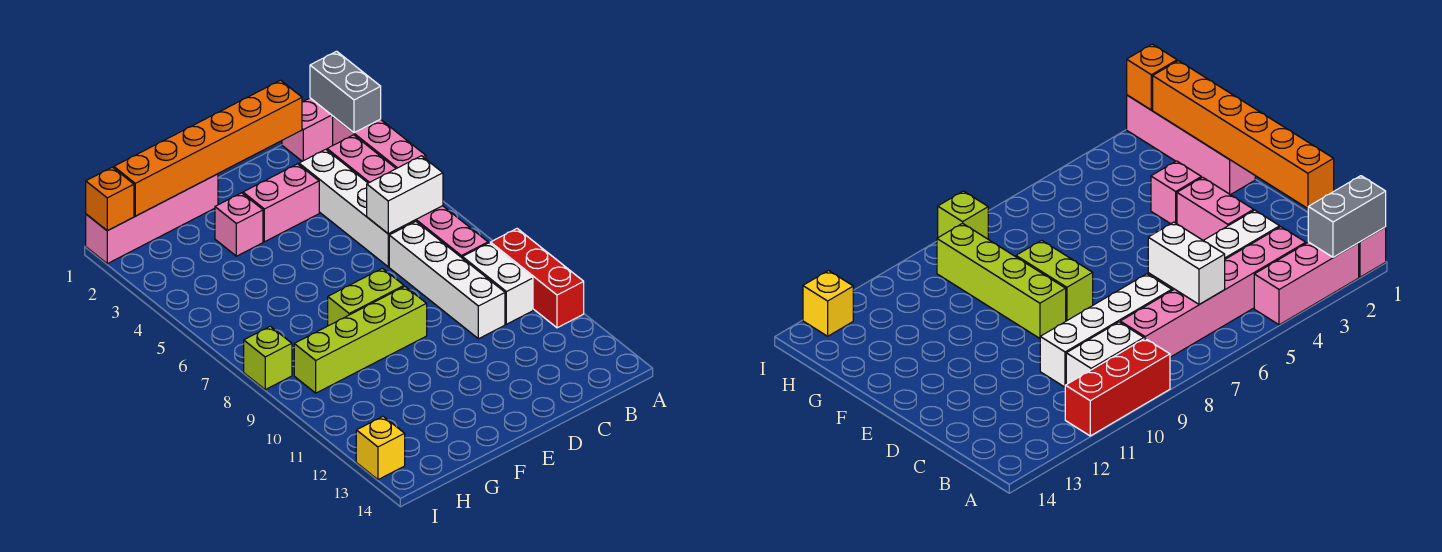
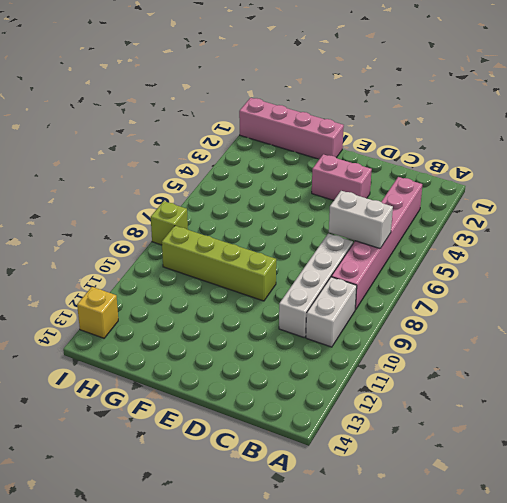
none -> pink 1x2 brick [282,98,333,161]
none -> pink 1x3 brick [333,117,426,169]
none -> red 1x3 brick [490,229,584,328]

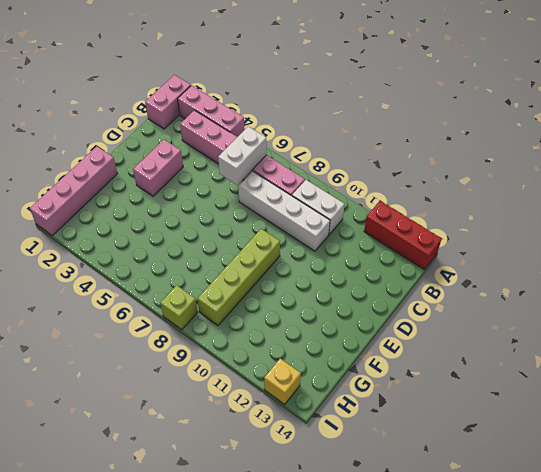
red 1x3 brick [364,201,442,270] -> red 1x3 brick moved to [490,229,584,328]
none -> white 1x4 brick [299,149,415,267]
none -> lime 1x2 brick [328,268,404,326]
none -> pink 1x1 brick [215,193,263,256]

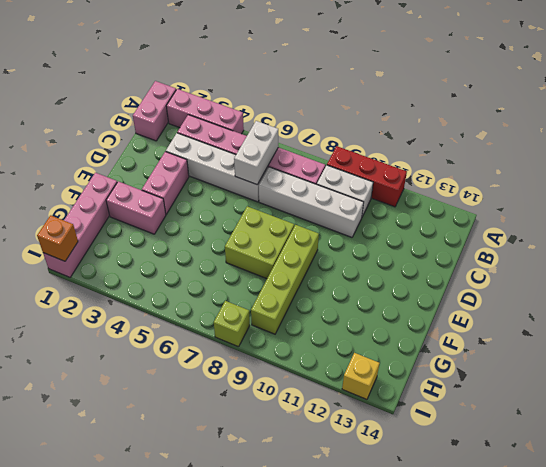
lime 2x2 brick [225,206,294,279] -> lime 1x2 brick [328,268,404,326]
pink 1x2 brick [106,181,166,234] -> pink 1x1 brick [215,193,263,256]
none -> grey 1x2 brick [310,51,381,133]
none -> orange 1x6 brick [114,80,302,216]

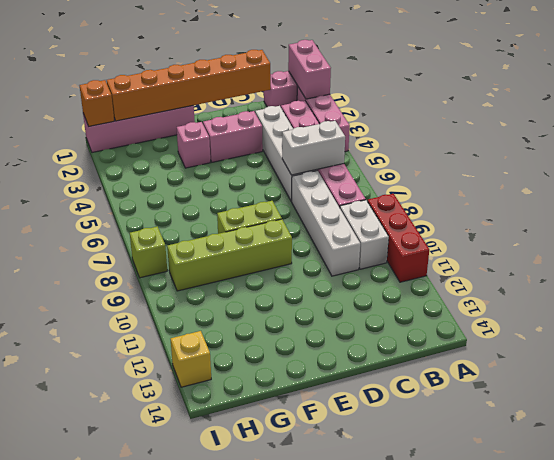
pink 1x2 brick [288,40,331,99] -> grey 1x2 brick [310,51,381,133]

